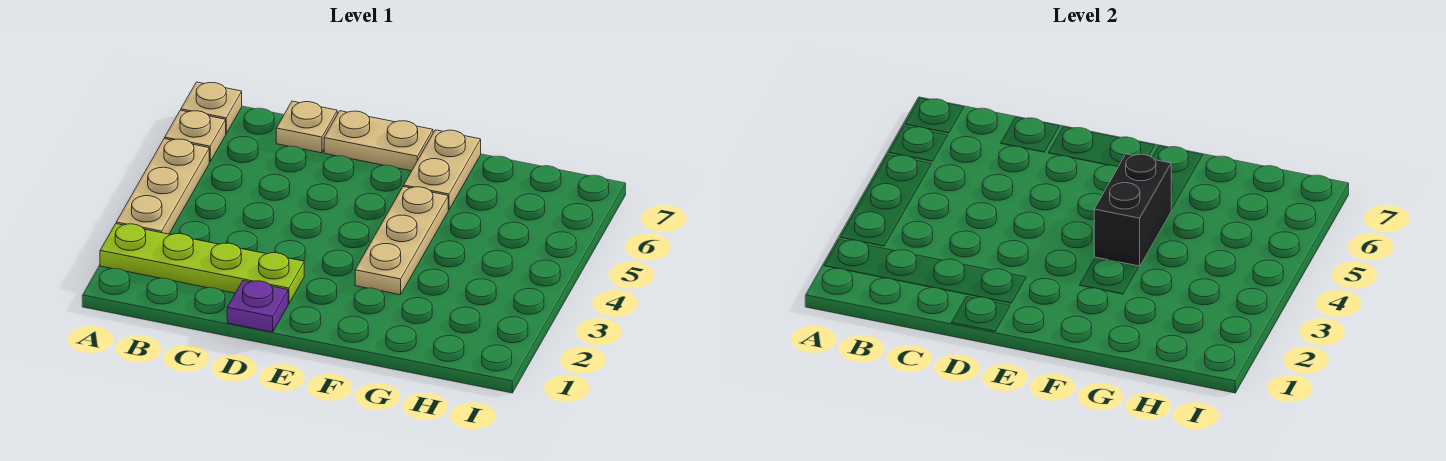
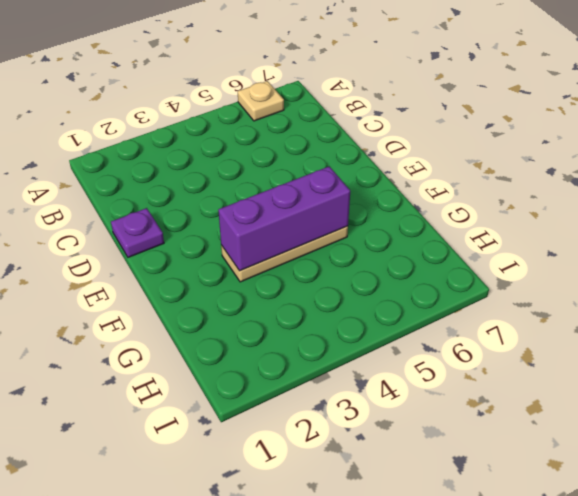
purple 1x3 brick [218,166,350,271] -> black 1x2 brick [1094,154,1171,266]
none -> lime 1x4 plate [100,224,304,304]
none -> tan 1x3 plate [116,139,209,234]

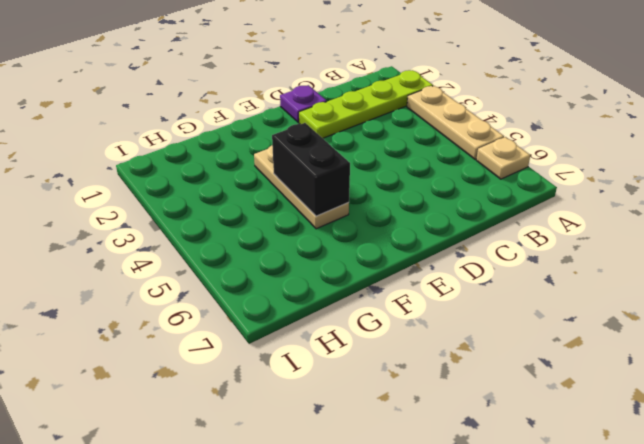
none -> tan 1x1 plate [181,82,242,133]
none -> tan 1x1 plate [276,101,337,153]

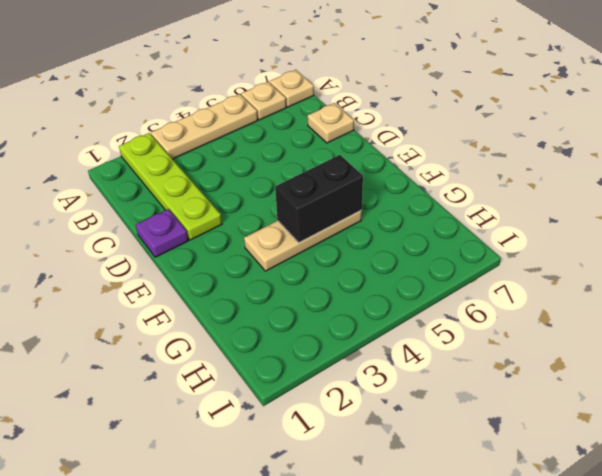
none -> tan 1x2 plate [324,111,433,171]
none -> tan 1x2 plate [404,130,481,210]

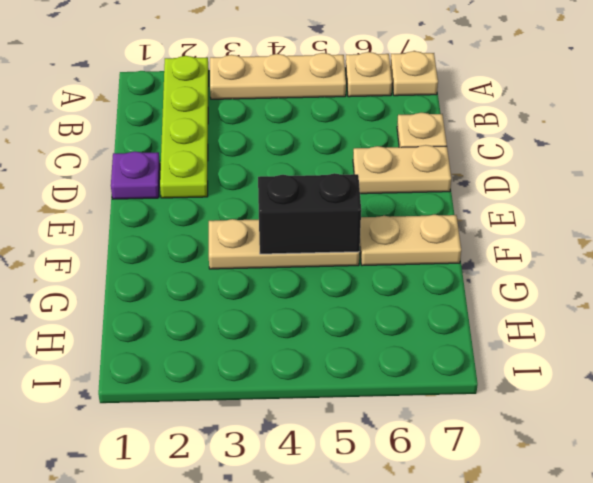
tan 1x2 plate [353,145,451,194] -> tan 1x2 plate turned to [324,111,433,171]

